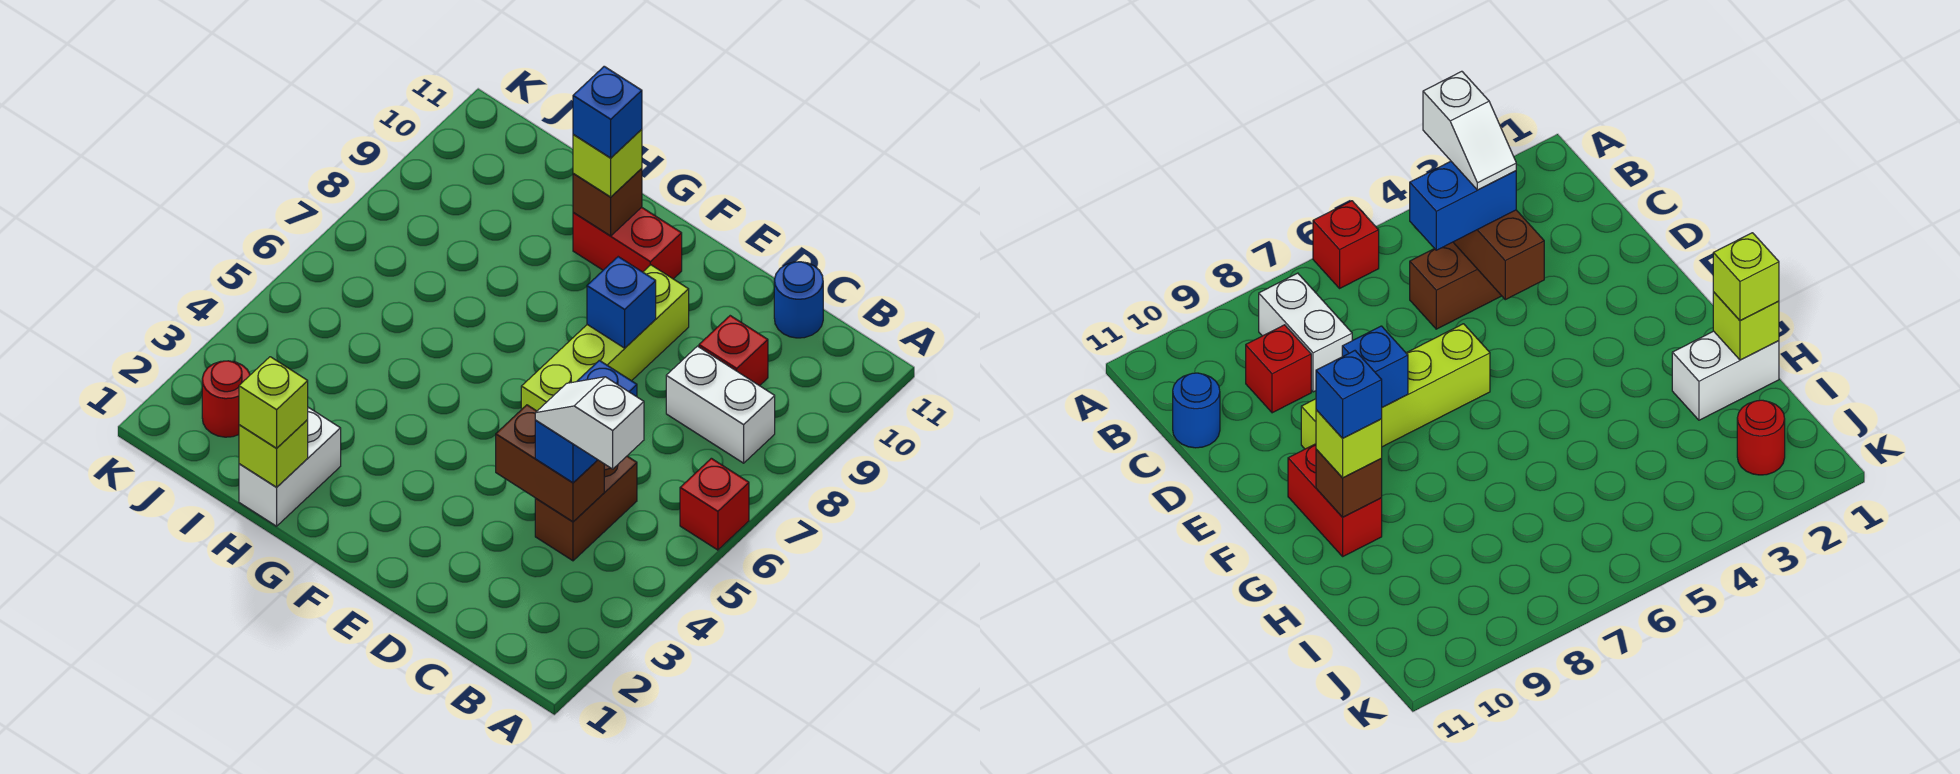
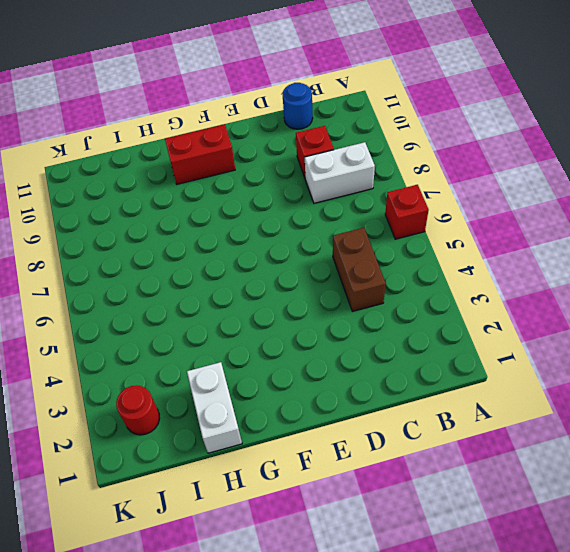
none -> lime 1x4 brick [521,265,689,411]
none -> brown 1x2 brick [496,405,604,522]
none -> blue 1x1 brick [587,257,656,348]

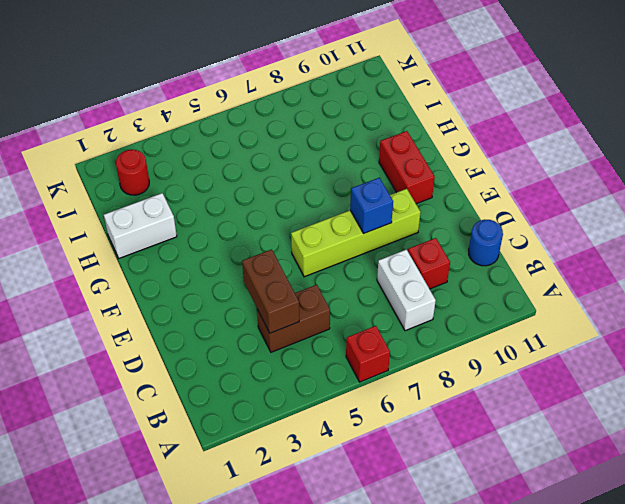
none -> brown 1x1 brick [573,168,642,236]
none -> lime 1x1 brick [239,419,308,487]
none -> blue 1x2 brick [535,360,637,483]

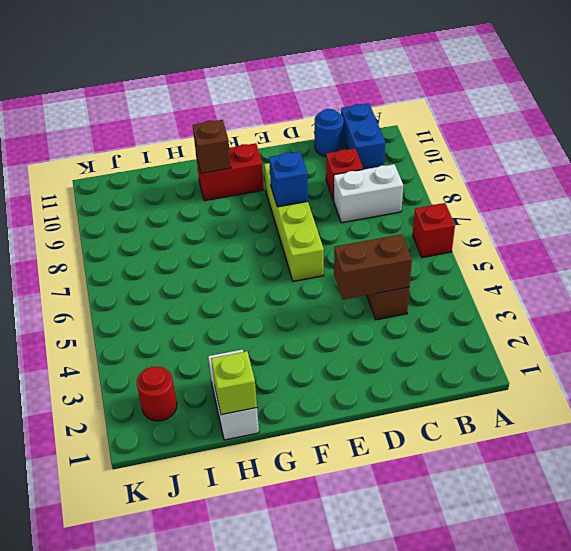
blue 1x2 brick [341,103,385,169] -> blue 1x2 brick moved to [535,360,637,483]
none -> lime 1x1 brick [573,129,642,197]
none -> lime 1x1 brick [239,357,308,448]
none -> white 1x2 slope [535,377,644,469]

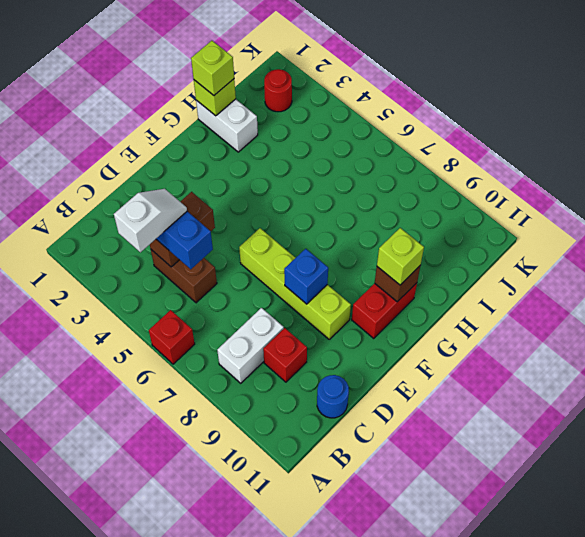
none -> blue 1x1 brick [573,66,642,158]

